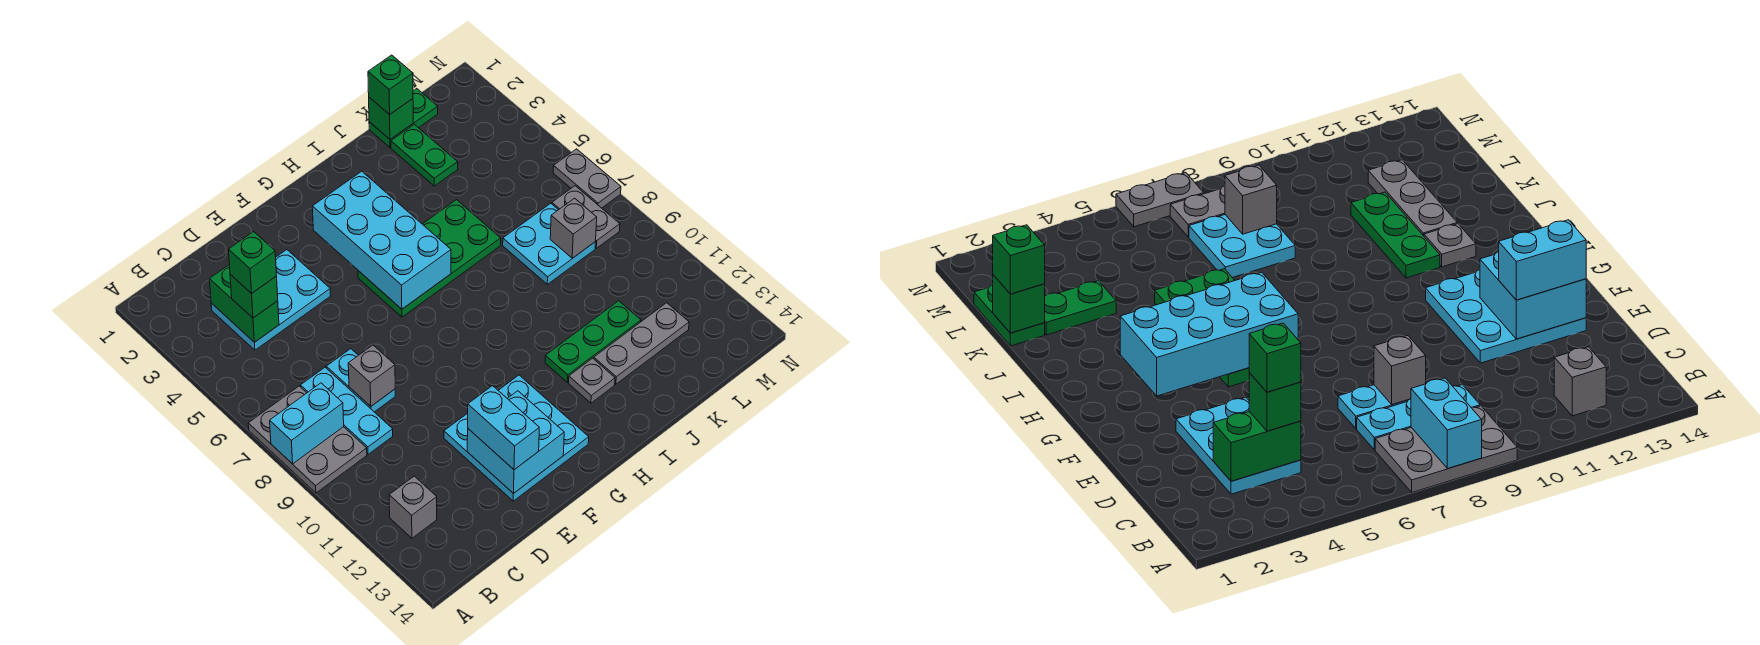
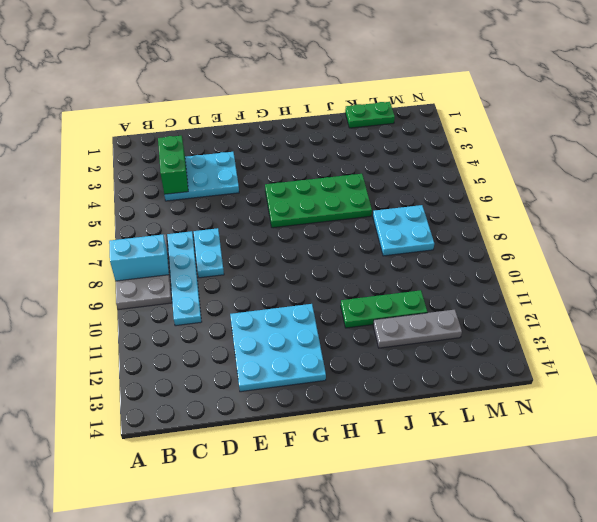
cyan 1x4 plate [167,231,201,326] -> cyan 1x3 plate [301,367,393,454]
none -> grey 1x1 brick [389,476,437,538]
none -> grey 1x1 plate [569,358,615,403]
none -> green 1x2 plate [391,124,458,186]

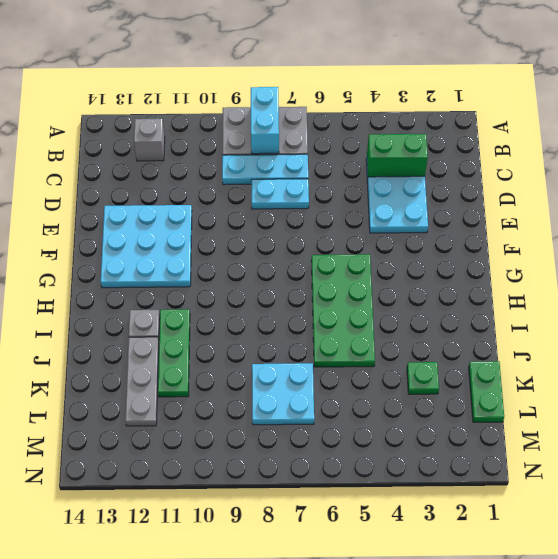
green 1x1 plate [407,362,439,394] -> green 1x2 plate [391,124,458,186]
none -> grey 1x2 plate [552,186,620,248]
none -> grey 1x2 plate [553,149,621,208]
none -> grey 1x1 brick [348,345,395,406]

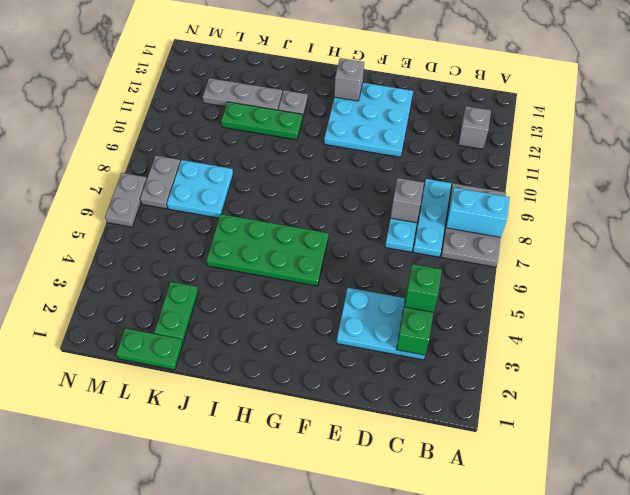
grey 1x1 brick [334,58,364,101] -> grey 1x1 brick moved to [550,198,597,258]
none -> cyan 2x2 brick [467,391,564,494]
none -> cyan 2x4 brick [312,171,451,309]
none -> green 1x1 brick [369,97,413,139]

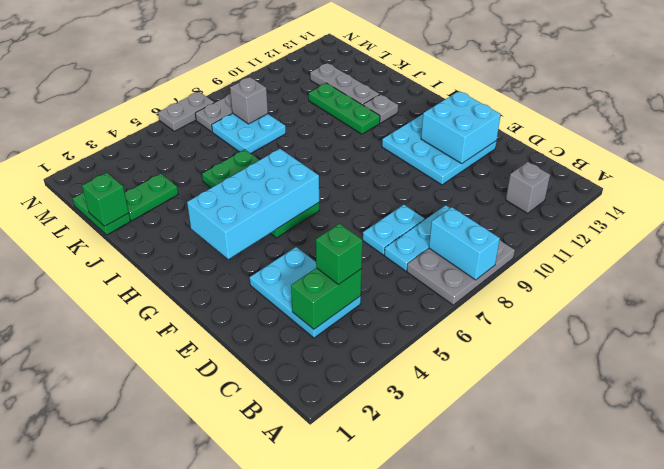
none -> grey 1x1 brick [348,345,395,406]
none -> cyan 1x2 brick [468,386,539,470]
none -> green 1x1 brick [368,55,413,115]

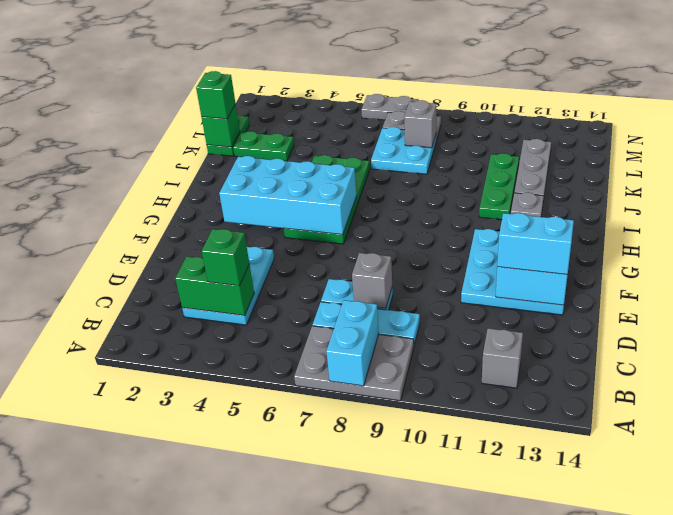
none -> green 1x1 brick [228,232,277,293]

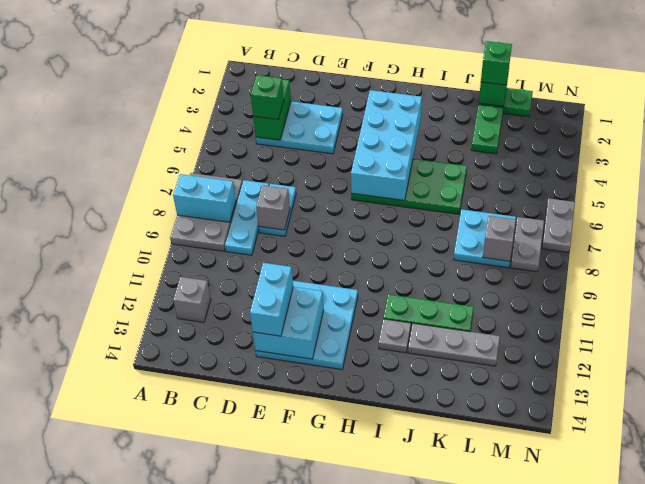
none -> green 1x1 brick [228,232,277,293]

